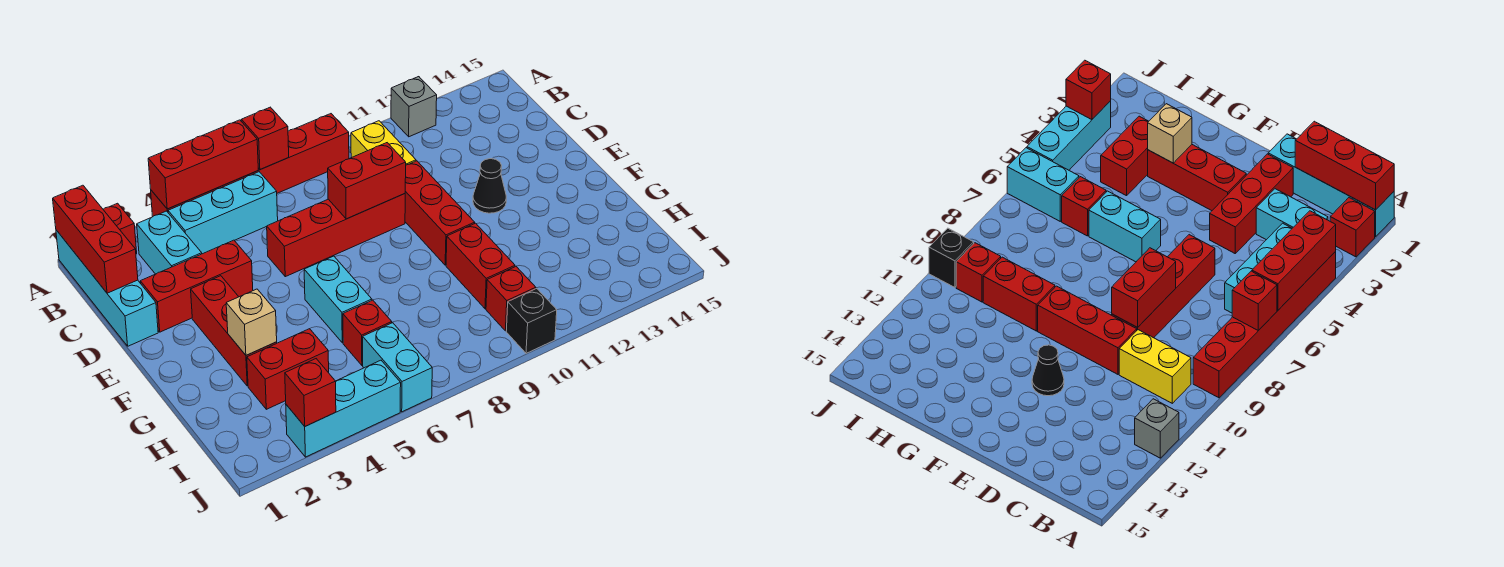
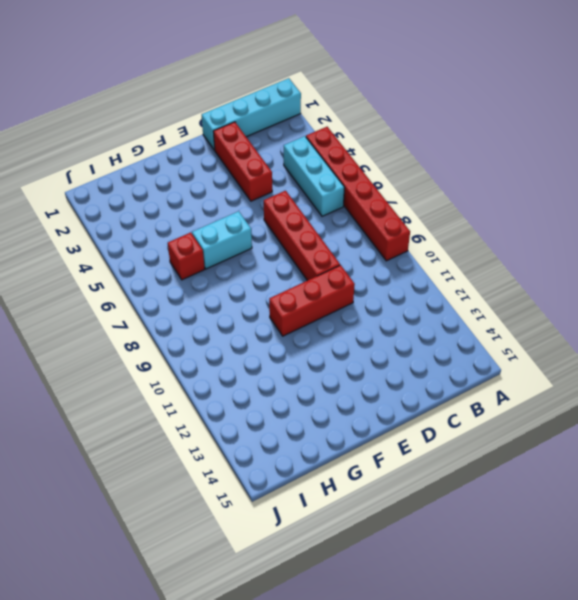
none -> red 1x1 brick [103,203,137,254]
none -> grey 1x1 brick [391,77,437,137]
none -> cyan 1x2 brick [137,211,202,274]

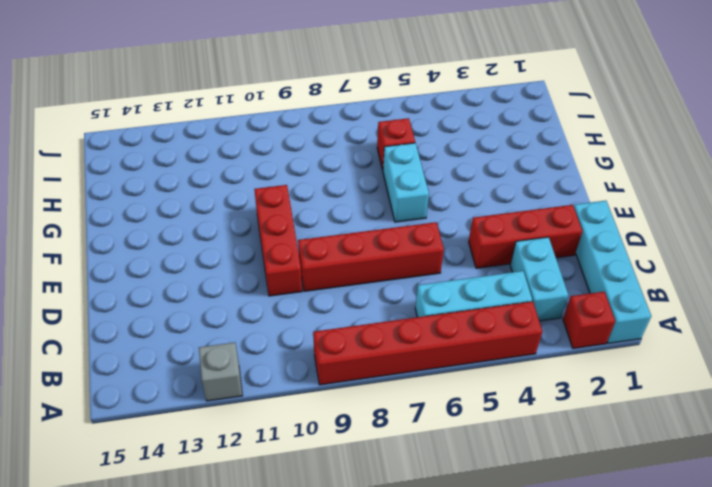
none -> yellow 1x2 brick [351,121,416,165]
none -> red 1x3 brick [191,276,277,386]
none -> black 1x1 cone [473,159,506,213]

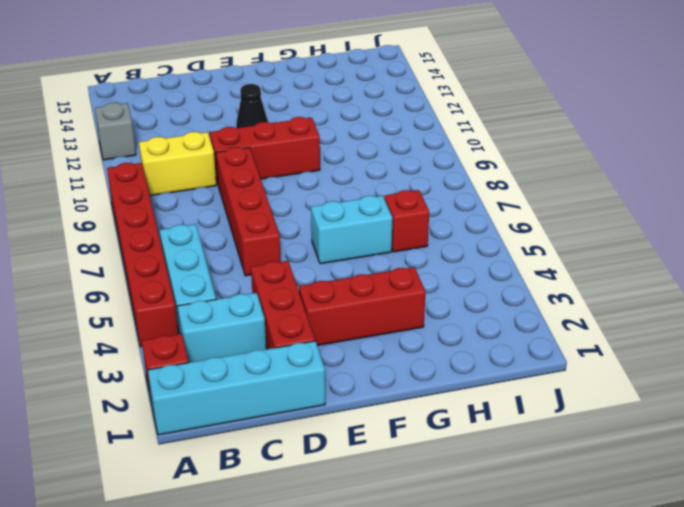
none -> red 1x2 brick [446,223,515,309]
none -> red 1x2 brick [247,329,329,409]
none -> cyan 1x2 brick [363,323,432,412]

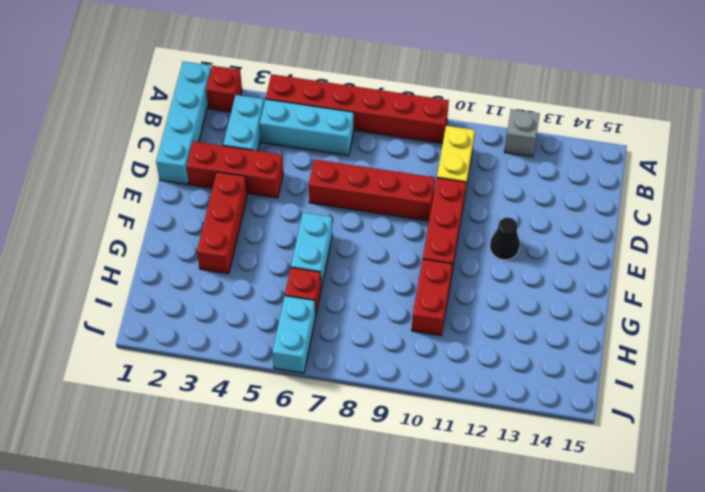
none -> red 1x2 brick [247,329,329,409]
none -> red 1x1 brick [486,266,536,331]
none -> cyan 1x3 brick [286,360,401,457]

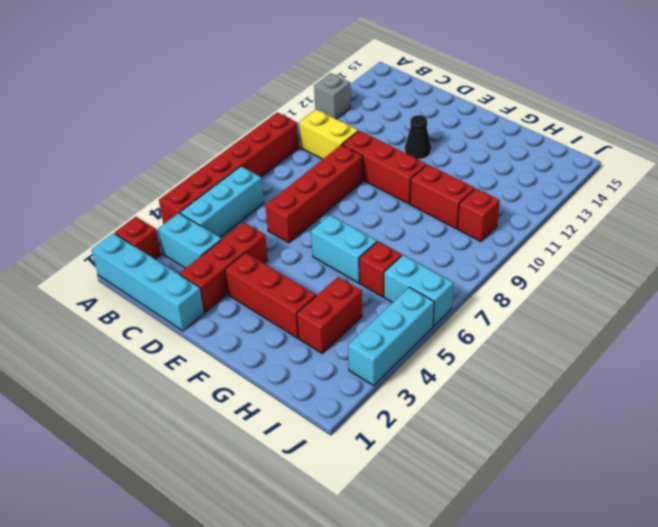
none -> black 1x1 brick [506,289,557,353]
none -> red 1x3 brick [53,185,138,293]
none -> red 1x3 brick [148,120,258,209]

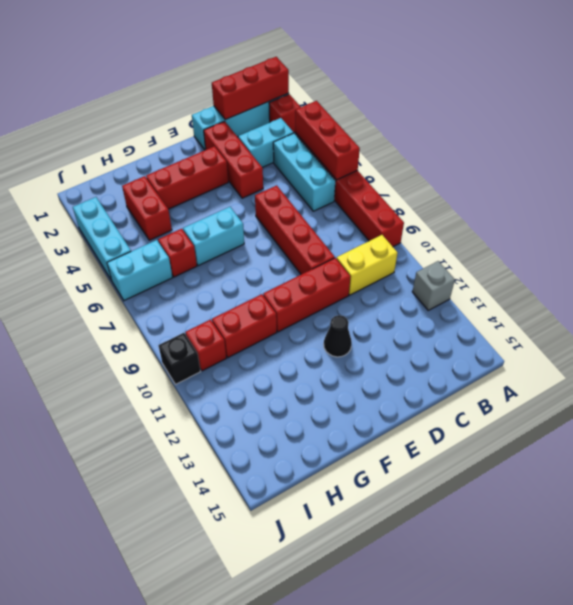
none -> red 1x1 brick [241,107,289,170]
none -> red 1x2 brick [328,143,406,219]
none -> tan 1x1 brick [226,289,277,355]

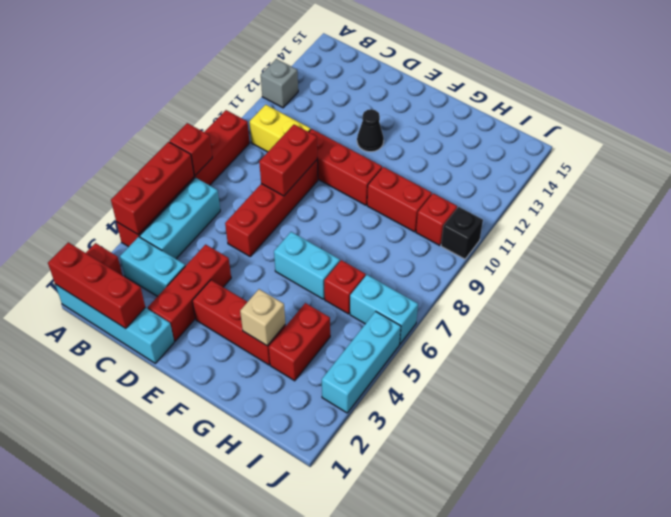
none -> red 1x1 brick [285,359,336,426]

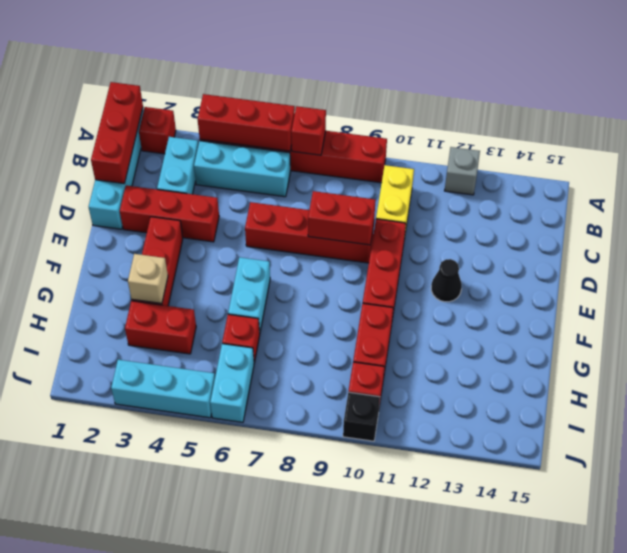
none -> red 1x1 brick [285,359,336,426]

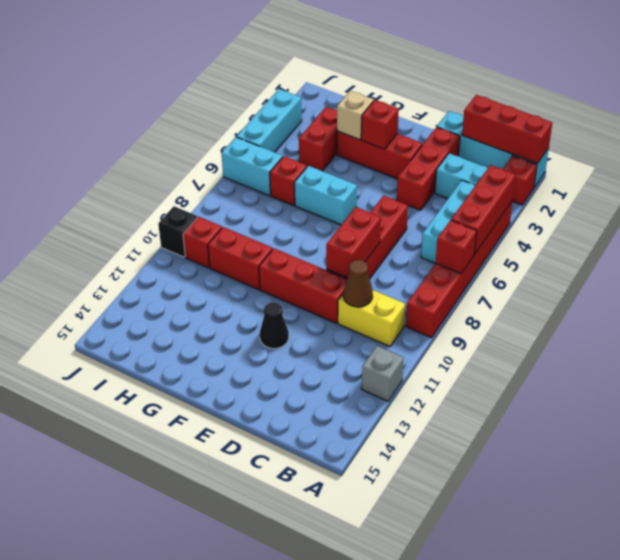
brown 1x1 cone [343,260,373,307] -> none
red 1x1 brick [361,100,399,149] -> red 1x1 brick moved to [285,359,336,426]

